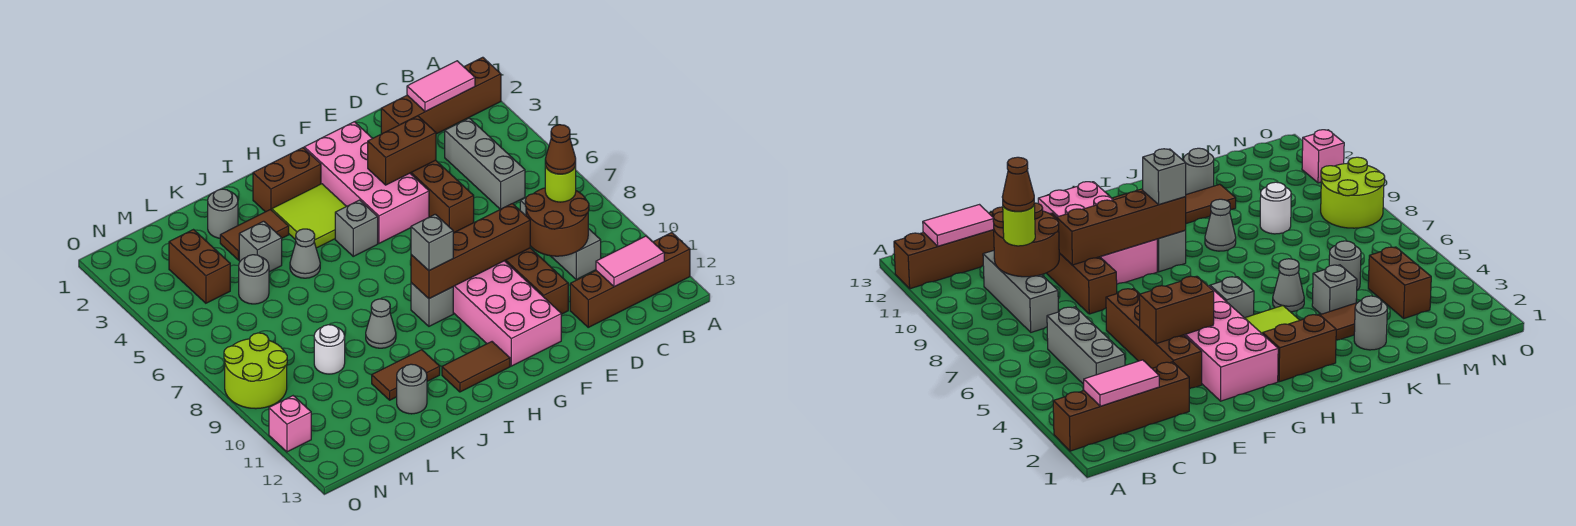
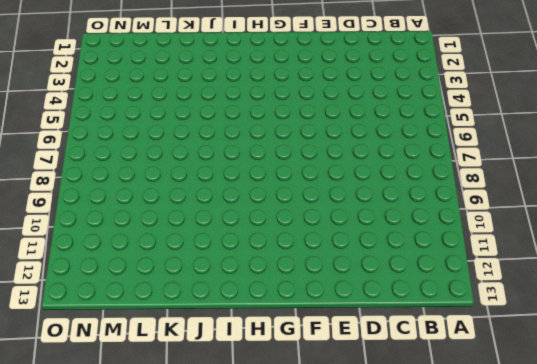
none -> brown 1x4 brick [381,57,501,134]
none -> brown 1x4 brick [570,233,690,327]
none -> grey 1x3 brick [445,118,525,209]
none -> grey 1x3 brick [520,198,601,280]

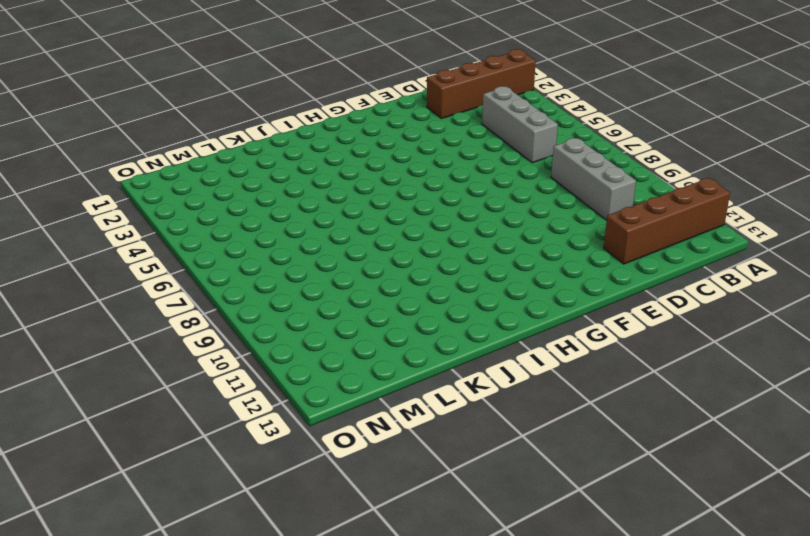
none -> brown 1x4 brick [410,160,474,233]
none -> brown 1x4 brick [505,248,568,314]
none -> pink 2x4 brick [304,122,429,243]
none -> pink 2x4 brick [453,261,561,366]

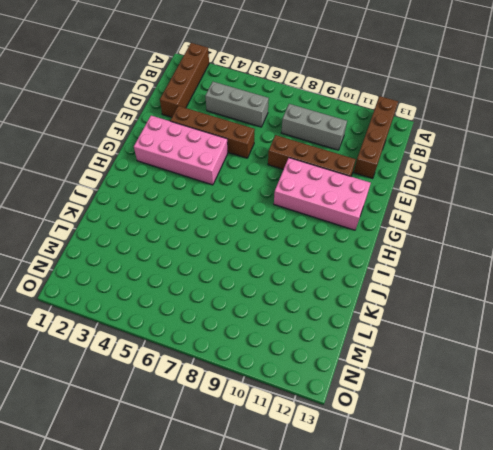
none -> brown 1x2 brick [253,148,321,212]
none -> lime 2x2 tile [272,184,346,248]
none -> grey 1x1 brick [335,200,378,256]
none -> grey 1x1 brick [411,283,453,326]

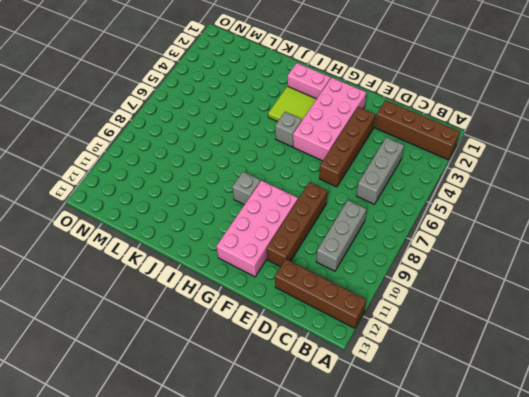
pink 1x2 brick [288,63,331,99] -> brown 1x2 brick [253,148,321,212]
none -> brown 1x2 tile [442,342,510,392]
none -> brown 1x2 tile [220,210,289,260]
none -> grey 1x1 cone [290,229,320,278]
none -> grey 1x1 cone [366,299,396,348]

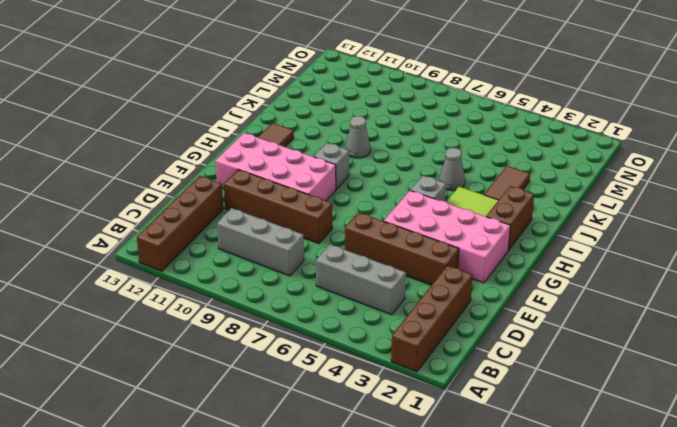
none -> brown 1x2 tile [372,350,440,400]
none -> grey 1x1 round brick [208,189,238,238]
none -> grey 1x1 brick [239,221,282,272]
none -> grey 1x1 round brick [397,364,427,414]

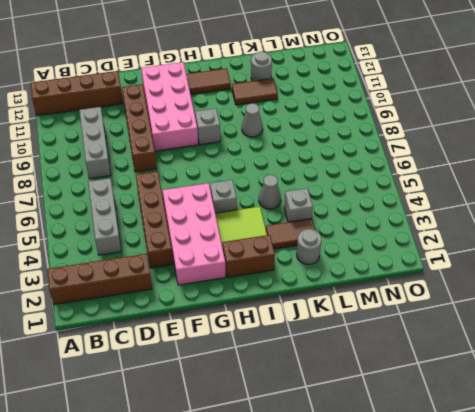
none -> grey 1x1 round brick [239,255,269,304]
none -> white 1x1 round brick [314,325,345,374]
none -> brown 1x2 brick [169,230,230,303]
none -> lime 2x2 round brick [224,333,287,409]

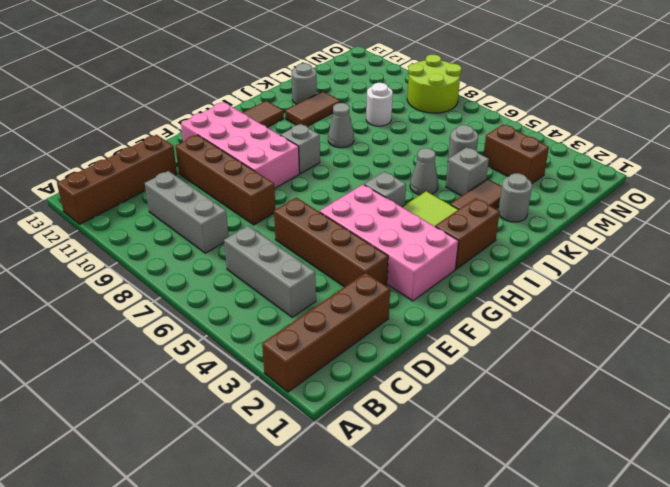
none -> pink 1x1 brick [269,396,311,452]
none -> pink 1x2 tile [407,61,475,112]
none -> pink 1x2 tile [596,236,664,287]
none -> brown 2x2 round brick [525,188,589,256]

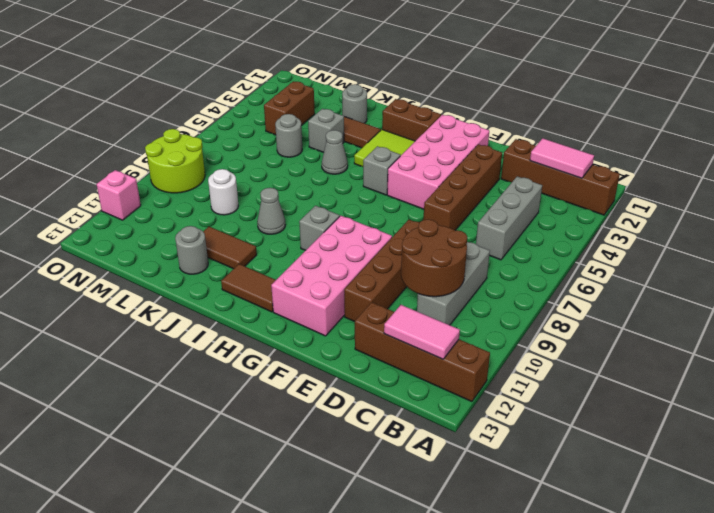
none -> brown 1x2 brick [368,116,436,185]
none -> brown 1x4 brick [411,204,530,299]
none -> lime 1x1 round brick [545,165,576,202]
none -> grey 1x1 brick [411,214,453,271]

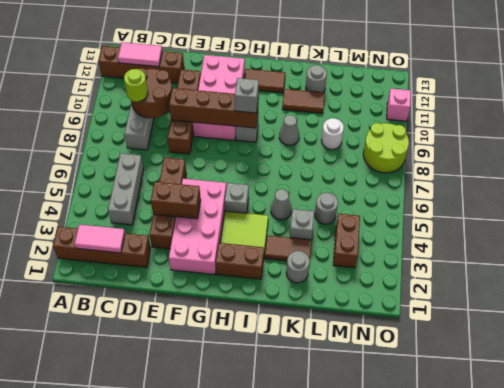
none -> brown 1x1 cone [545,125,576,174]

